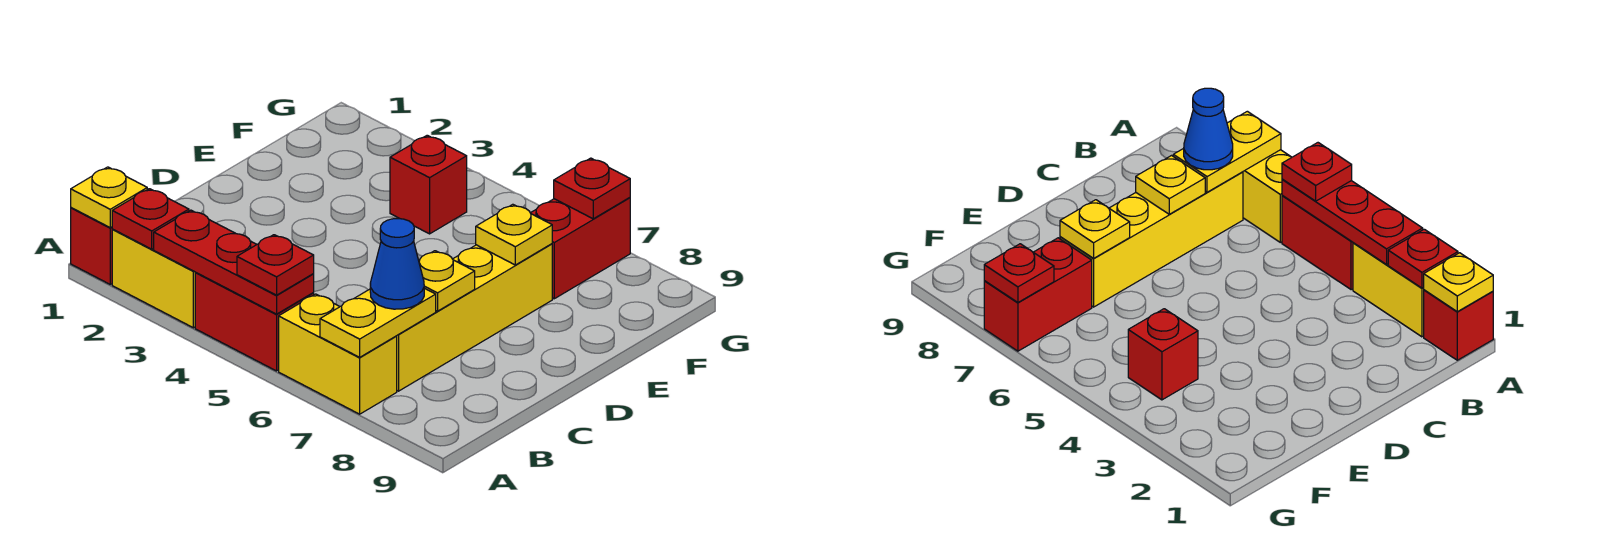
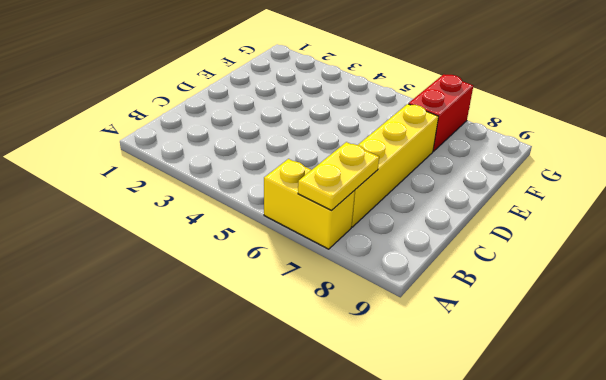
none -> red 1x1 brick [71,208,113,284]
none -> yellow 1x2 brick [112,230,196,328]
none -> red 1x2 brick [195,273,314,371]

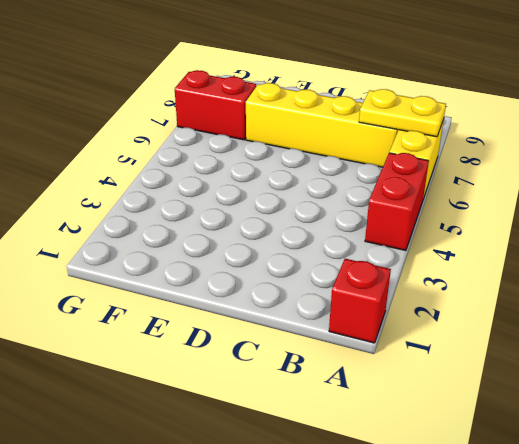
none -> yellow 1x2 brick [112,230,196,328]
none -> red 1x1 brick [390,135,467,234]
none -> yellow 1x1 plate [71,167,147,227]

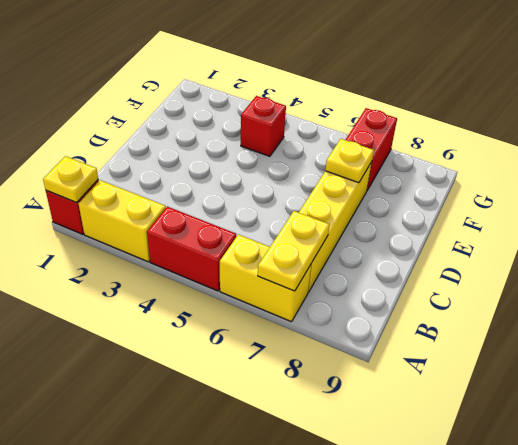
none -> red 1x1 plate [112,189,189,249]
none -> red 1x3 plate [154,210,314,314]
none -> yellow 1x1 plate [419,251,475,311]

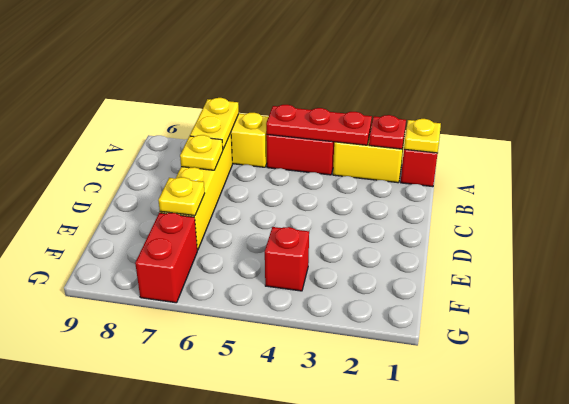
none -> red 1x1 plate [554,158,630,219]
none -> red 1x1 plate [237,235,314,295]
none -> blue 1x1 cone [370,219,424,309]

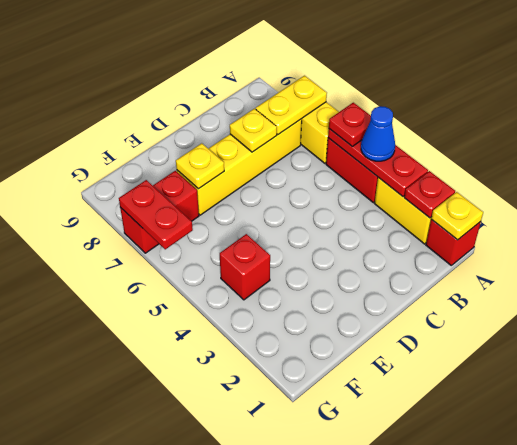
blue 1x1 cone [361,106,395,161] -> blue 1x1 cone moved to [370,219,424,309]
red 1x2 plate [119,180,193,249] -> red 1x1 plate [554,158,630,219]

